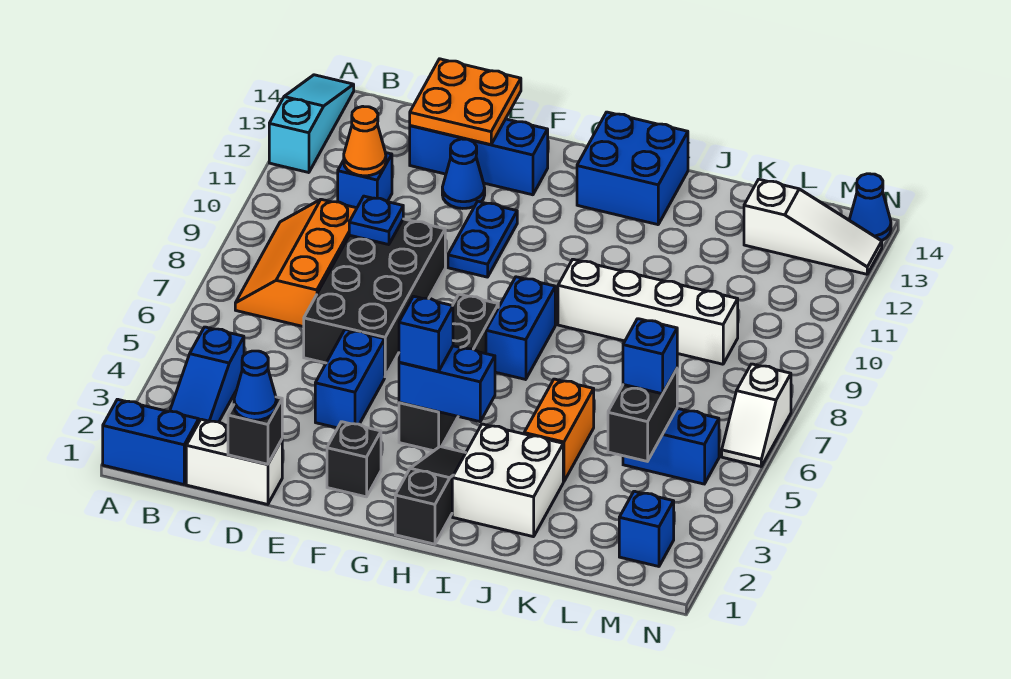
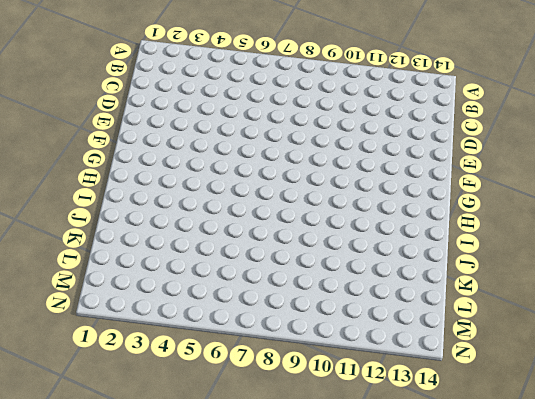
none -> blue 1x2 brick [103,399,199,484]
none -> cyan 1x3 slope [269,75,354,173]
none -> blue 1x3 slope [170,327,244,422]
none -> orange 2x3 slope [235,199,357,327]

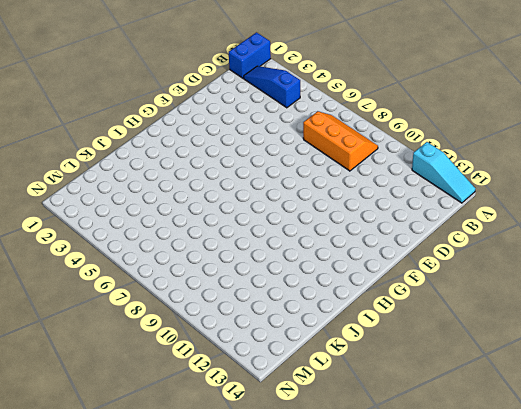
none -> white 1x2 brick [186,419,282,504]
none -> blue 1x1 brick [338,153,392,208]
none -> black 2x4 brick [304,219,445,377]
none -> blue 1x3 brick [410,119,548,195]

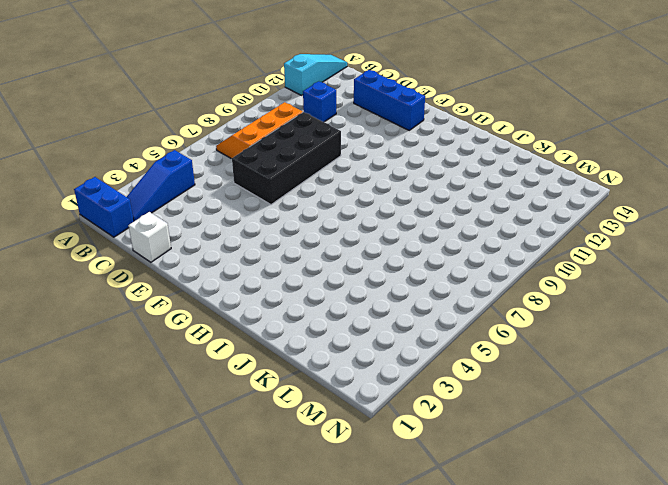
white 1x1 brick [128,212,171,262] -> white 1x2 brick [186,419,282,504]
none -> blue 1x2 brick [315,329,385,428]
none -> blue 1x1 cone [442,139,485,208]
none -> black 1x1 brick [327,422,381,497]
none -> blue 1x2 plate [448,201,517,277]

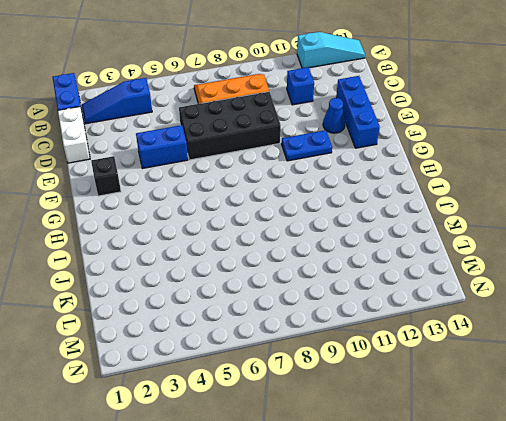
none -> black 1x4 brick [399,294,498,451]
none -> black 1x3 slope [395,447,465,544]
none -> blue 1x2 brick [486,277,555,380]
none -> blue 2x2 brick [577,112,688,225]

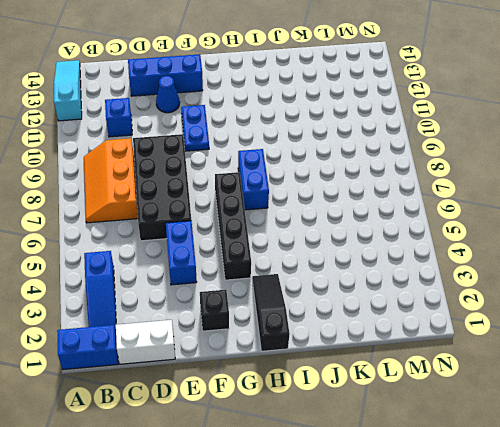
none -> blue 2x2 brick [577,112,688,225]
none -> white 2x2 brick [452,424,563,537]
none -> white 1x4 brick [558,259,738,364]
none -> orange 1x2 brick [524,379,594,482]

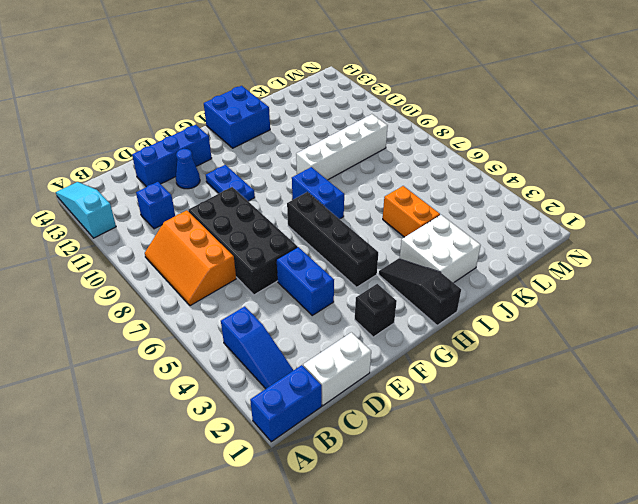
none -> blue 1x2 brick [623,408,719,484]
none -> white 1x3 slope [744,179,882,274]
none -> blue 1x1 brick [619,491,674,566]
none -> white 1x2 slope [722,364,791,466]

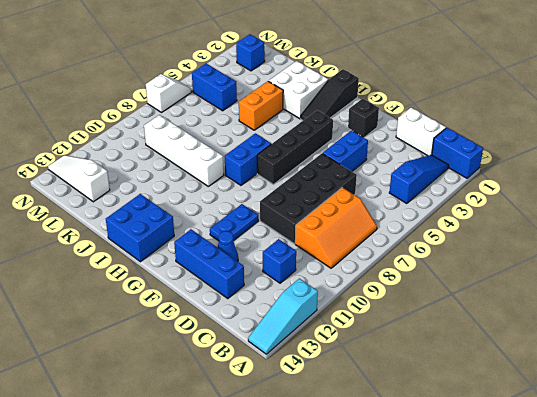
none -> blue 1x1 cone [849,174,891,241]
none -> orange 1x1 cone [344,106,386,176]
none -> black 1x1 brick [228,397,282,464]
none -> blue 1x1 plate [349,196,403,245]

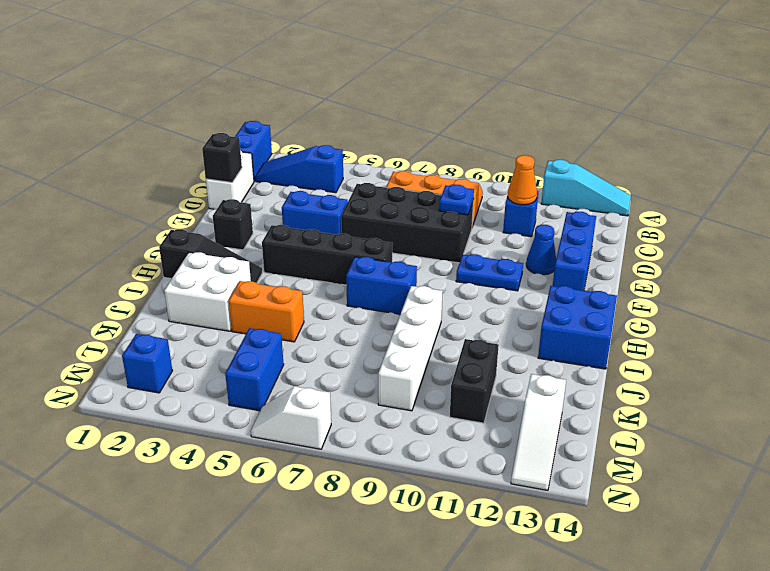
black 1x2 brick [450,339,499,423] -> black 1x2 brick turned to [608,369,677,461]
none -> blue 1x1 cone [849,174,891,241]
none -> orange 2x2 plate [410,59,521,145]
none -> blue 1x2 brick [399,346,495,422]
none -> blue 1x1 cone [234,351,276,420]

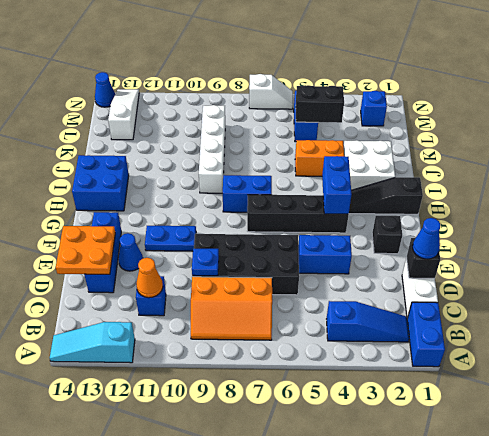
none -> blue 1x1 brick [399,296,453,372]
none -> blue 1x1 brick [623,319,677,394]

